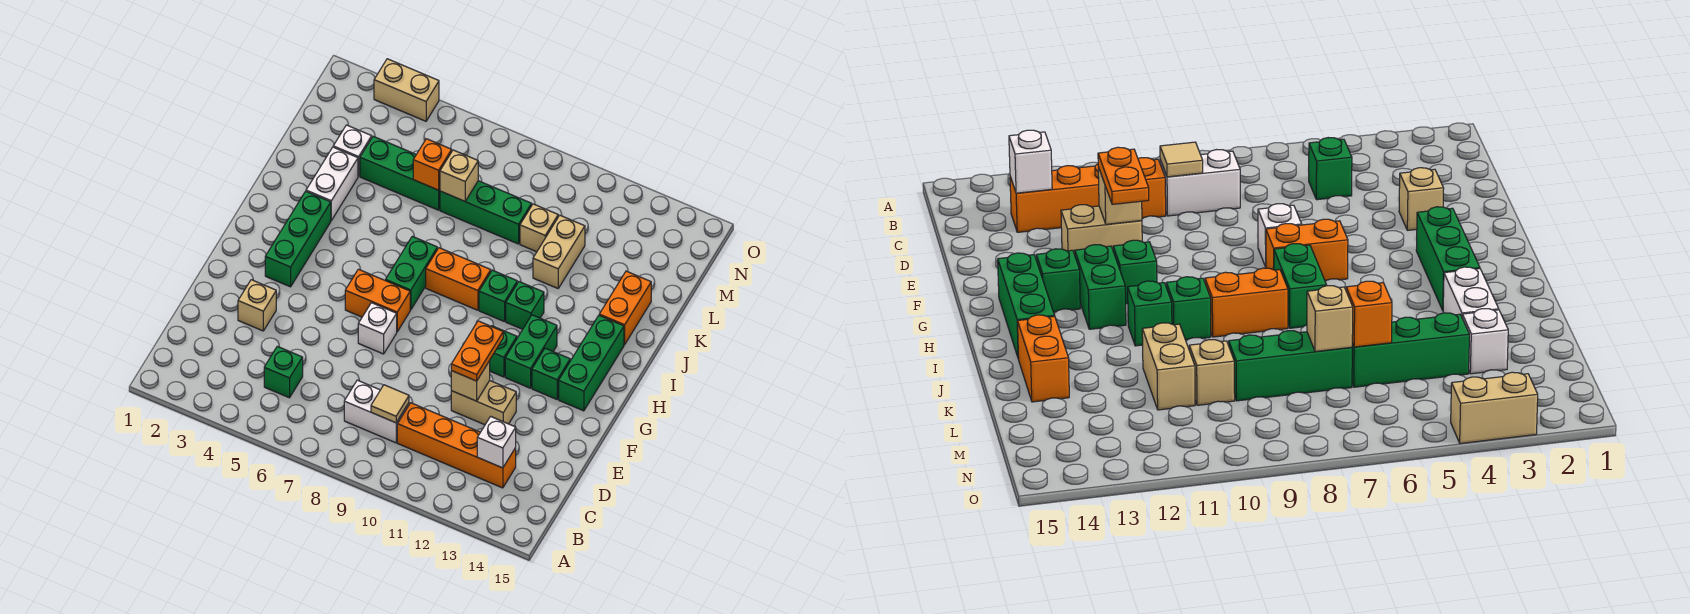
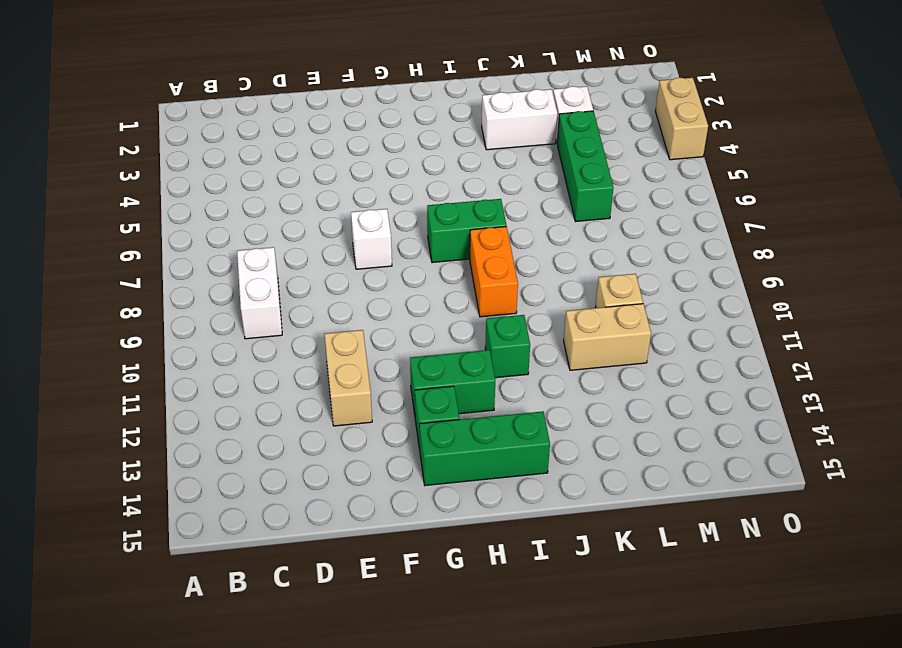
none -> green 1x1 brick [264,346,303,398]
none -> orange 1x4 brick [397,403,516,488]
none -> tan 1x1 brick [238,280,276,331]
none -> green 1x3 brick [265,191,331,287]

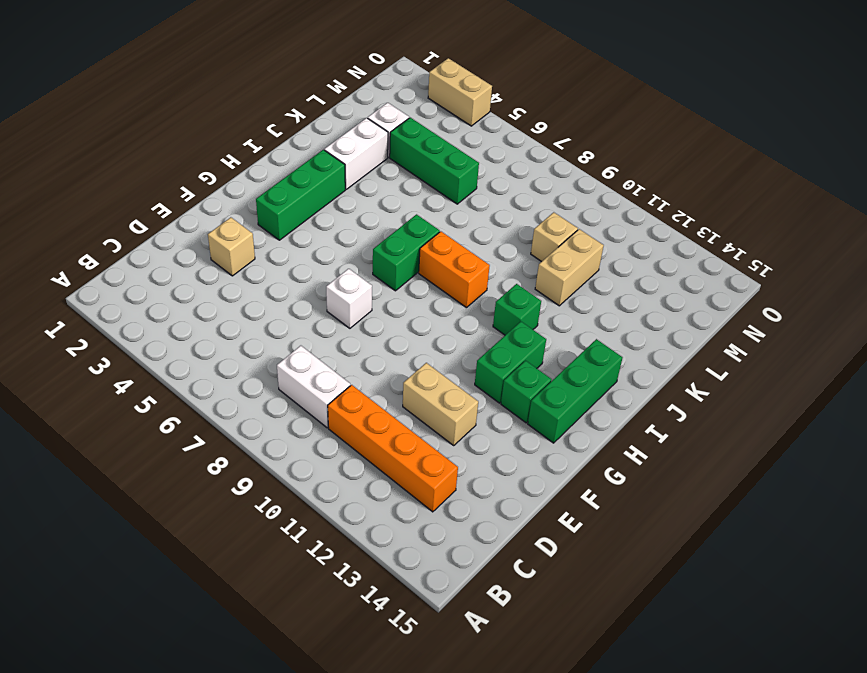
none -> green 1x1 brick [264,346,303,398]
none -> orange 1x2 brick [345,269,410,332]
none -> green 1x1 brick [490,326,517,377]
none -> green 1x1 brick [479,270,517,322]

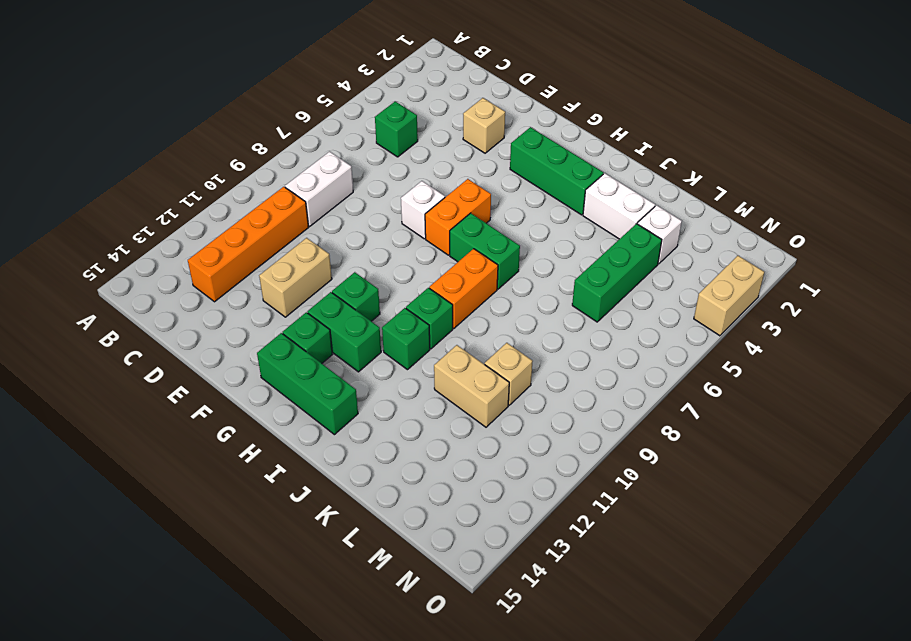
none -> orange 1x2 brick [599,271,651,345]
none -> green 1x3 brick [440,181,532,244]
none -> tan 1x1 tile [371,385,409,423]
none -> white 1x1 brick [477,417,516,468]

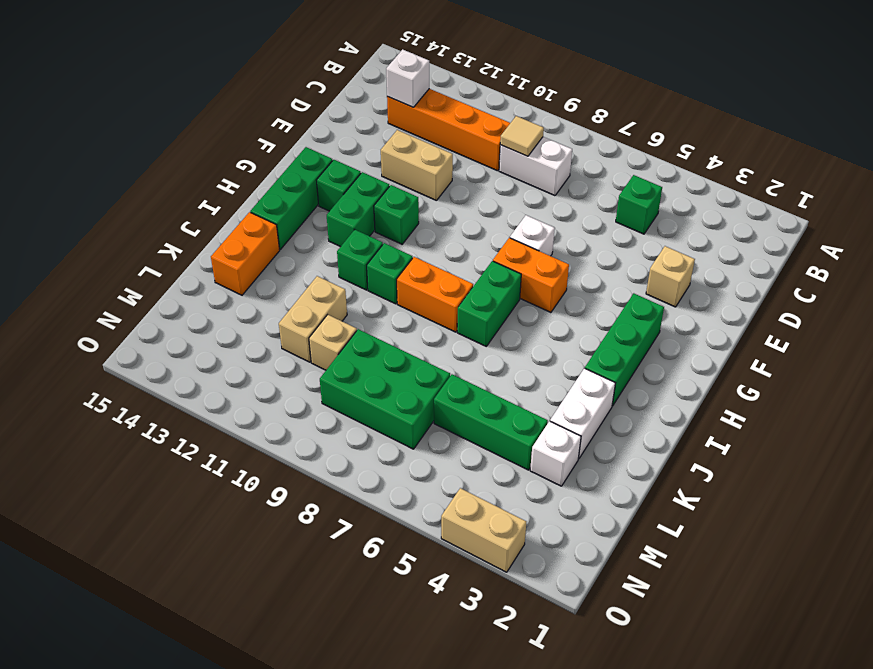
green 2x3 brick [320,329,450,449] -> green 1x3 brick [440,181,532,244]
none -> tan 1x1 brick [451,361,490,401]
none -> orange 1x1 brick [413,139,452,190]
none -> tan 1x1 brick [440,150,478,201]
none -> orange 1x2 plate [451,321,503,381]

